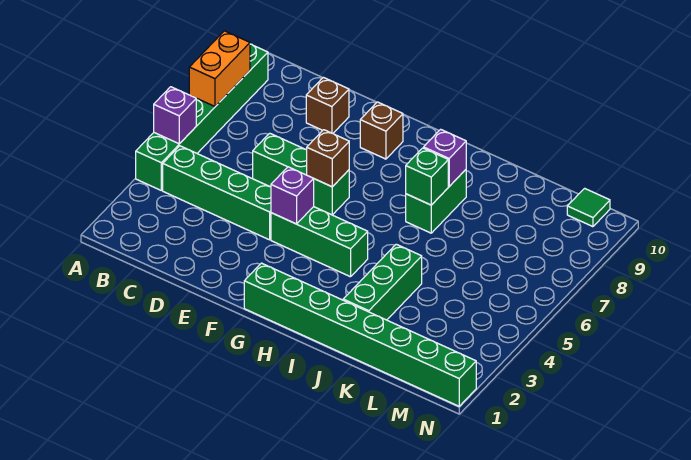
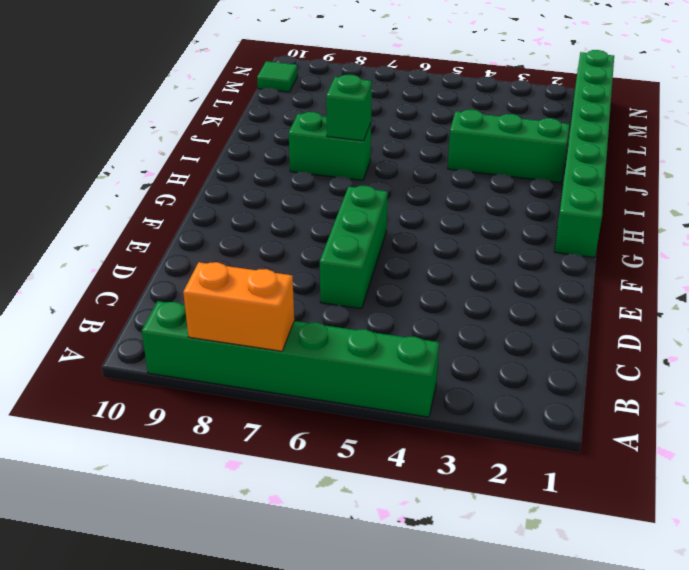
none -> green 1x4 brick [163,146,271,240]
none -> brown 1x1 brick [306,77,349,133]
none -> green 1x3 brick [271,207,368,277]

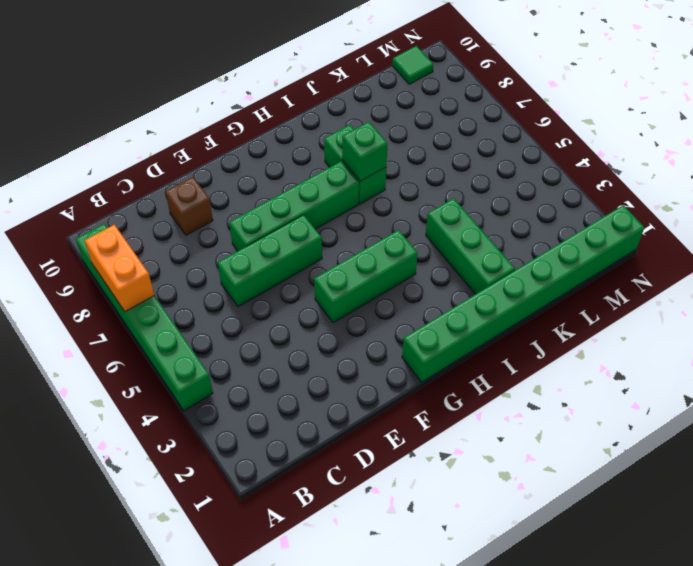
green 1x4 brick [229,161,359,251] -> green 1x4 brick moved to [163,146,271,240]
none -> brown 1x1 brick [360,102,403,159]
none -> purple 1x1 brick [154,87,196,144]
none -> purple 1x1 brick [271,167,314,224]

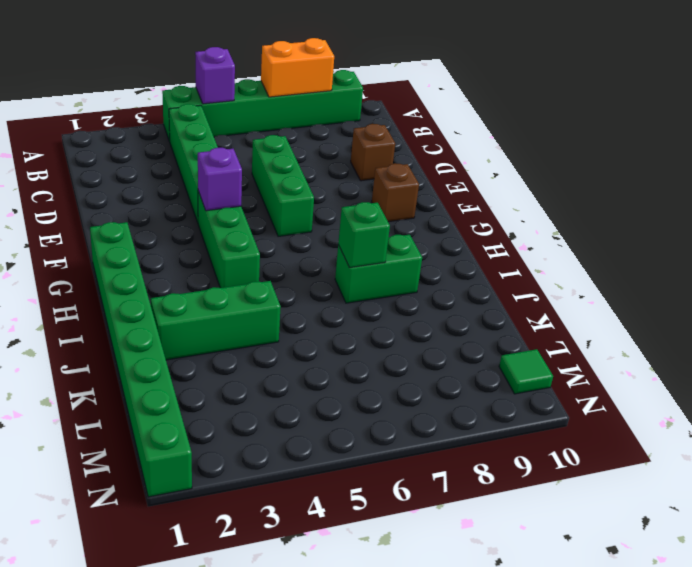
none -> brown 1x1 brick [307,130,349,187]
none -> purple 1x1 brick [424,129,466,186]

